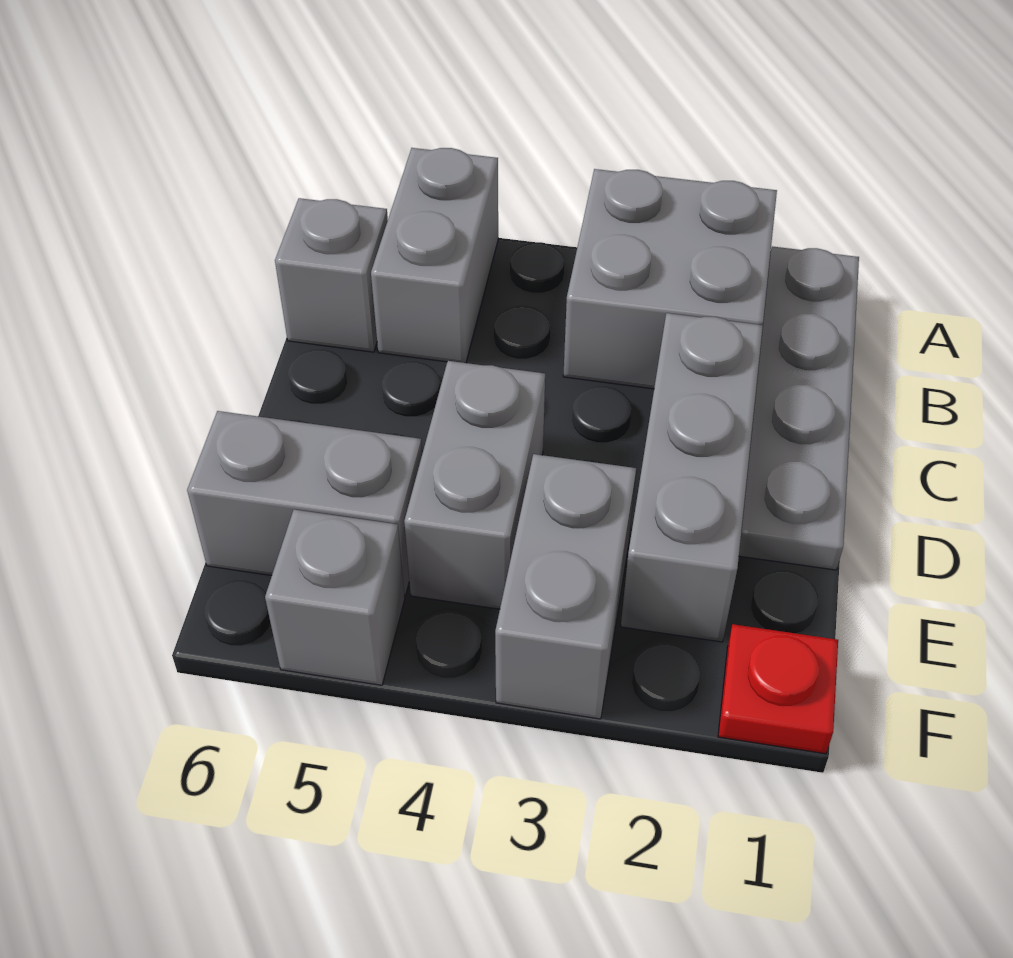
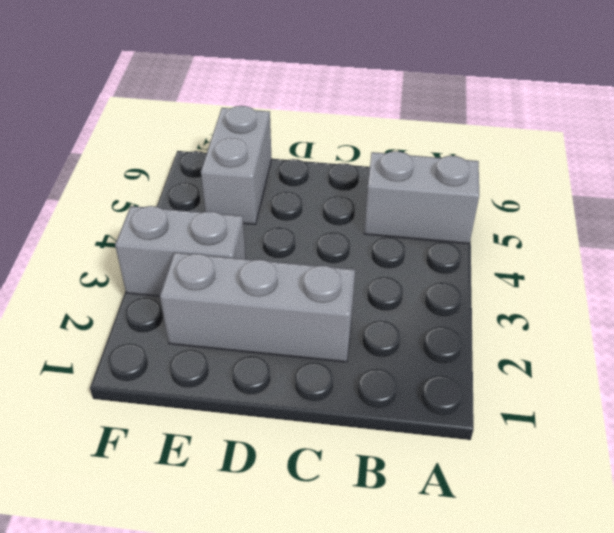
none -> grey 1x4 plate [739,246,859,570]
none -> grey 2x2 brick [563,169,777,389]

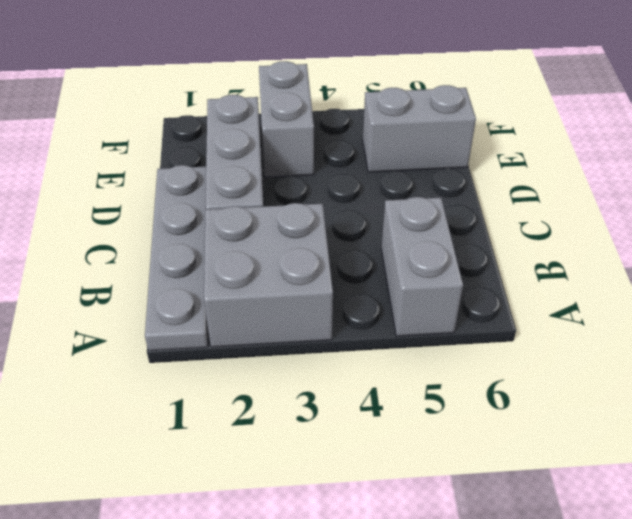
none -> grey 1x1 brick [275,198,388,352]
none -> grey 1x2 brick [404,361,545,609]

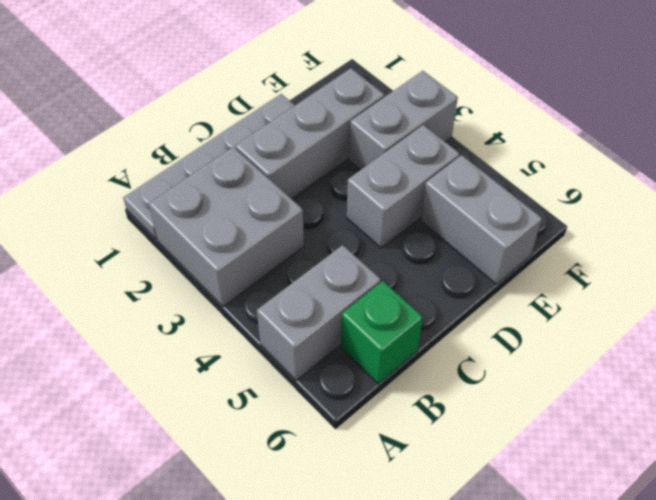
green 1x1 brick [341,281,423,384] -> grey 1x1 brick [275,198,388,352]
none -> red 1x1 plate [718,624,838,754]
none -> grey 1x1 brick [265,510,405,685]

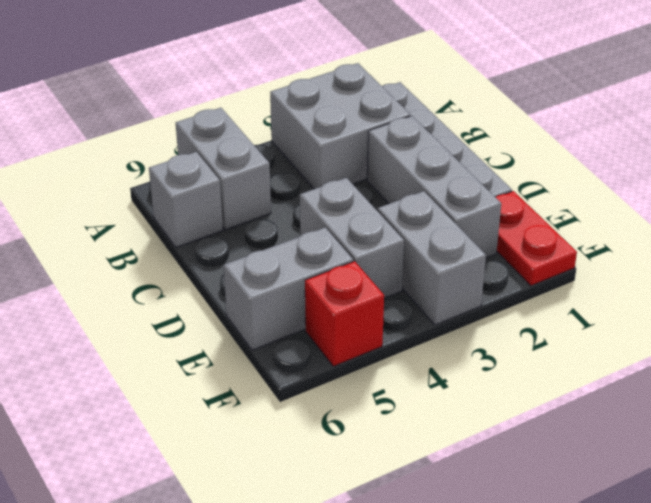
red 1x2 plate [496,191,577,286] -> red 1x1 plate [718,624,838,754]
red 1x1 brick [305,261,384,366] -> grey 1x1 brick [265,510,405,685]

